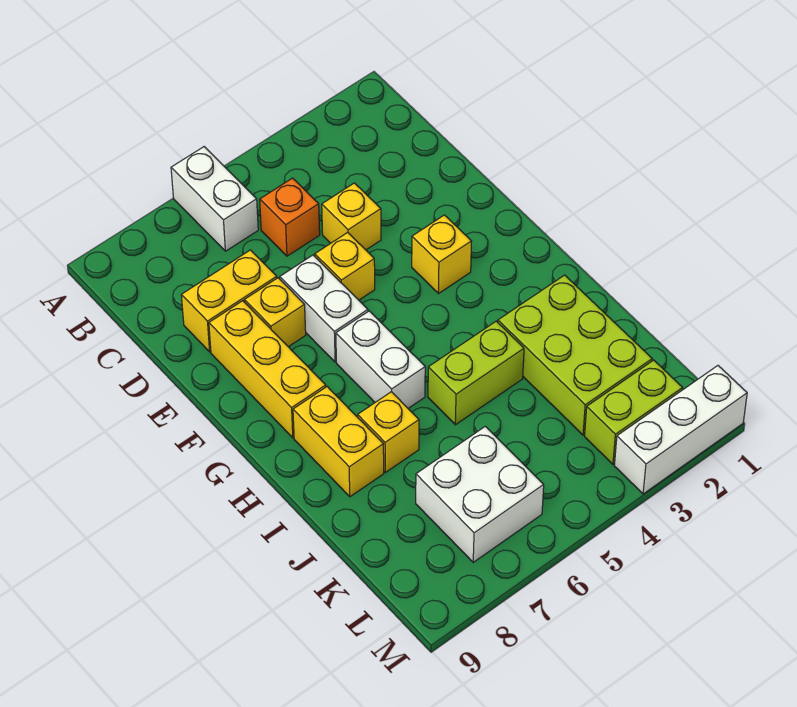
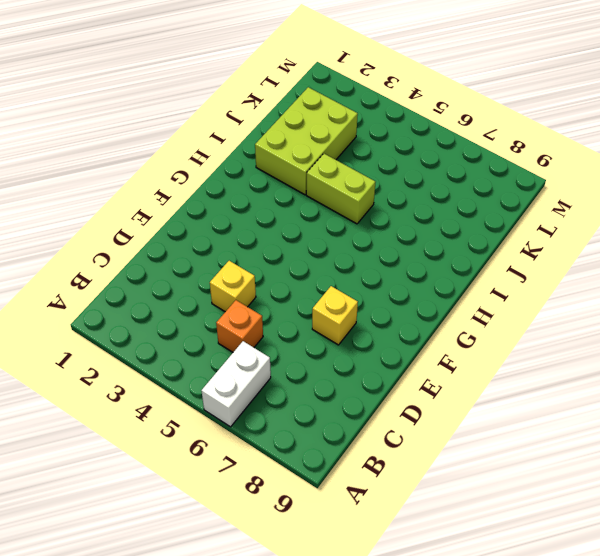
none -> yellow 1x2 brick [181,250,277,352]
none -> yellow 1x1 brick [315,232,375,300]
none -> white 1x2 brick [280,255,368,362]

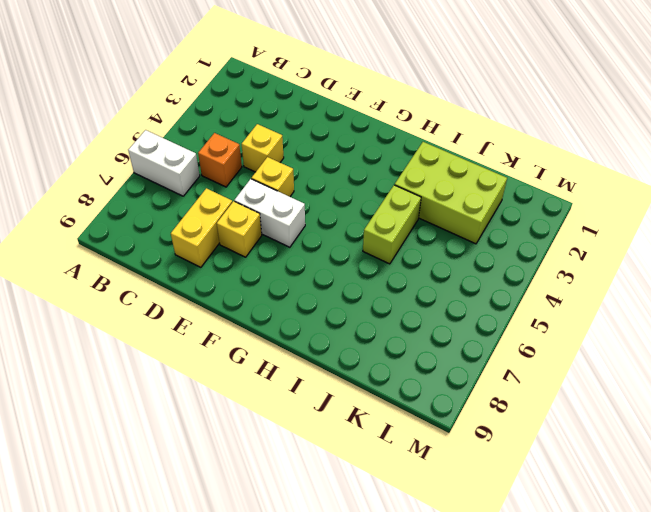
none -> yellow 1x3 brick [209,301,326,438]
none -> yellow 1x1 brick [412,215,471,294]
none -> white 1x2 brick [336,311,425,408]

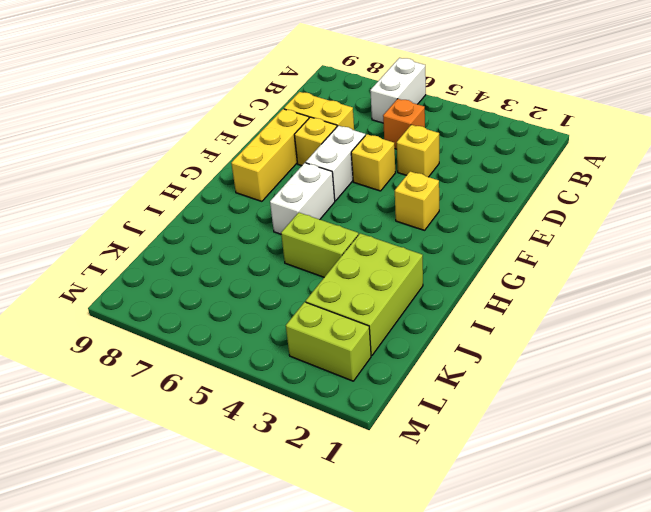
none -> yellow 1x2 brick [293,387,384,497]
none -> yellow 1x1 brick [358,392,419,472]
none -> white 2x2 brick [416,426,544,562]

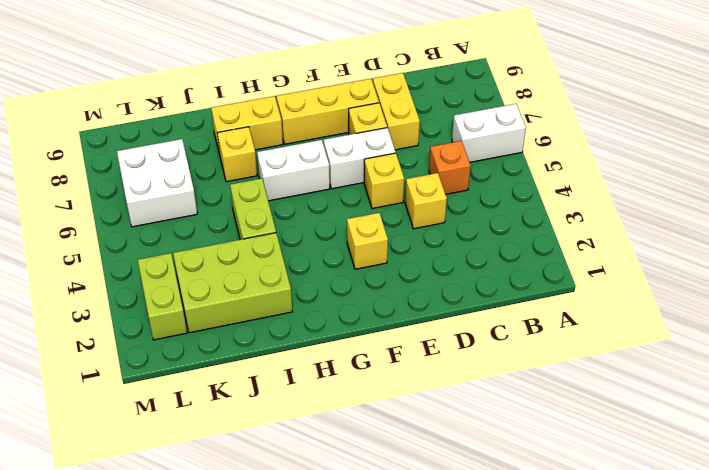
none -> white 1x3 brick [614,366,747,494]

